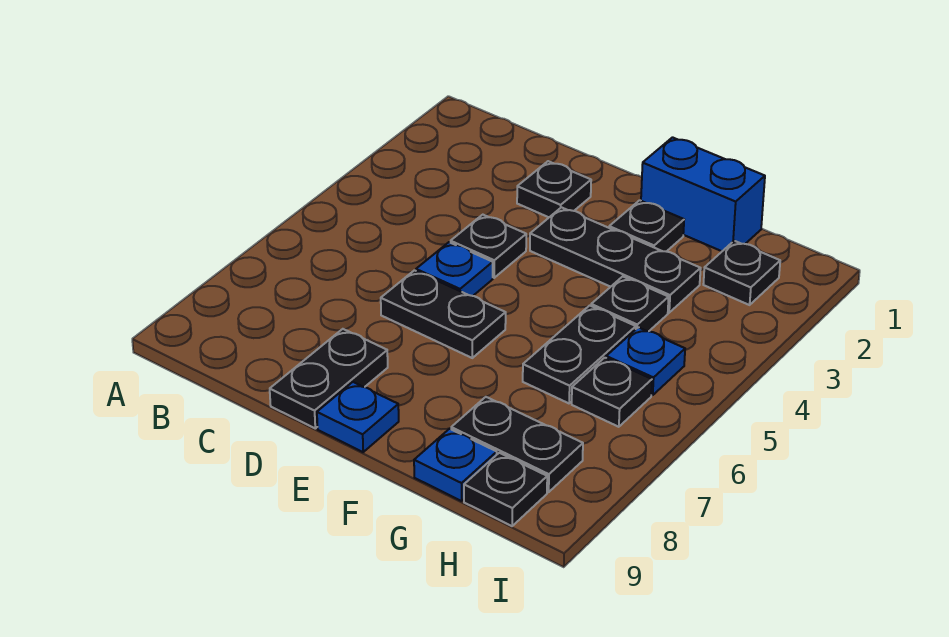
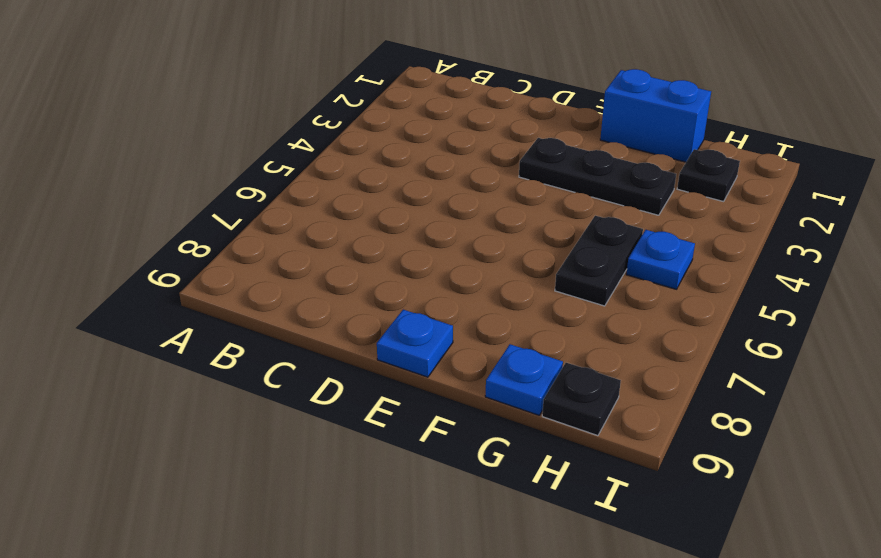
none -> black 1x1 plate [517,161,591,217]
none -> black 1x1 plate [451,215,526,278]
none -> blue 1x1 plate [416,242,493,296]

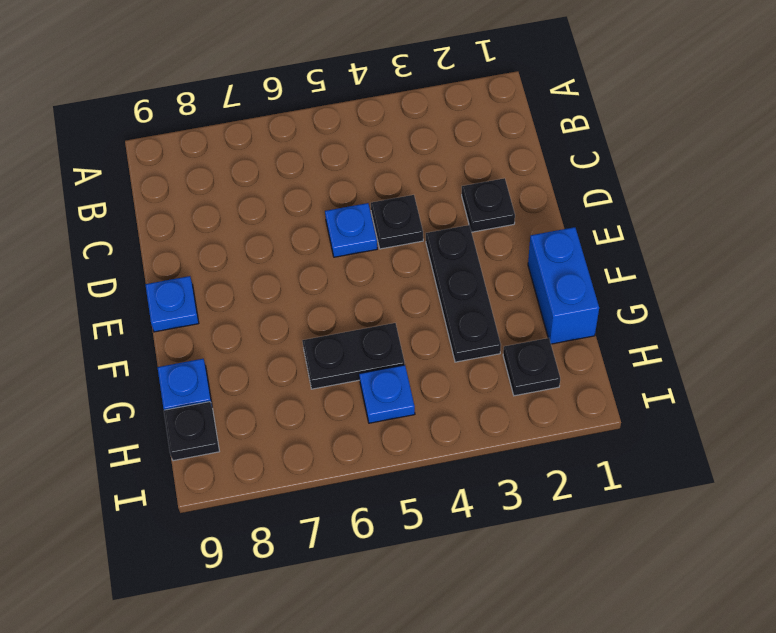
none -> black 1x2 plate [381,270,506,358]
none -> black 1x2 plate [270,329,388,428]
none -> black 1x1 plate [609,200,684,252]

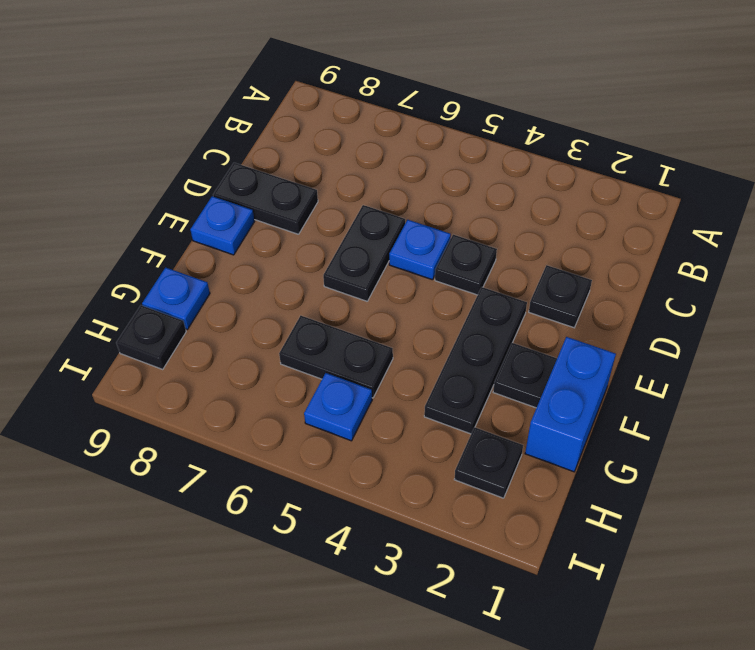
none -> black 1x1 plate [591,276,669,331]
none -> black 1x2 plate [451,397,583,492]
none -> black 1x1 plate [572,358,652,427]

